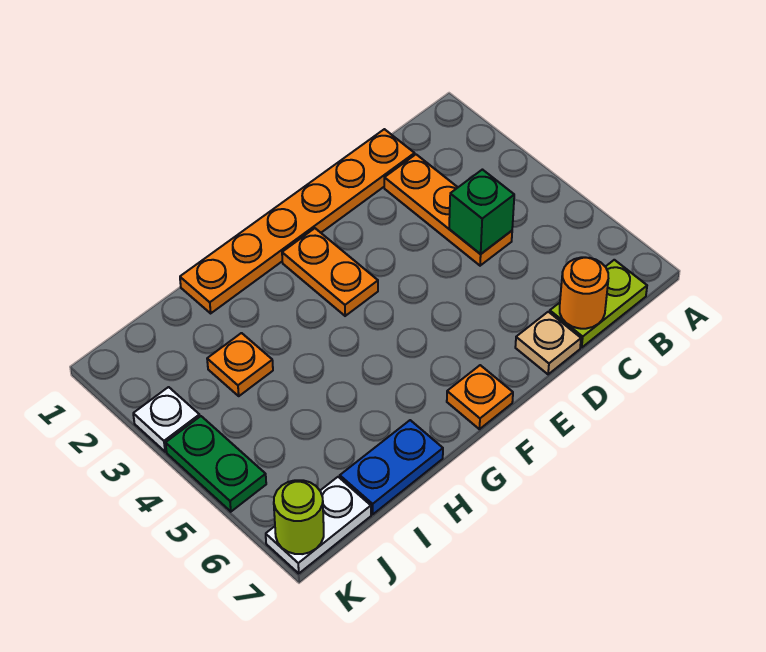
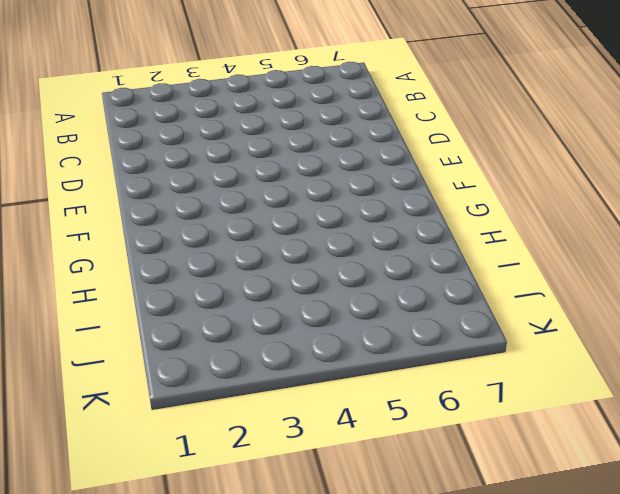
none -> lime 1x2 plate [550,260,647,347]
none -> orange 1x6 plate [180,129,415,313]
none -> orange 1x3 plate [384,155,512,266]

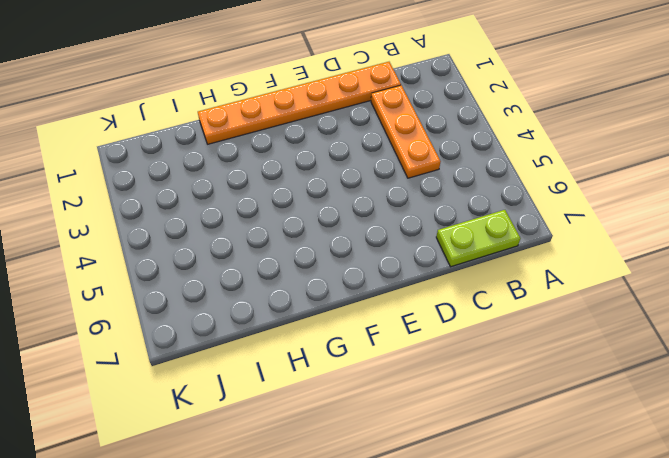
none -> tan 1x1 plate [515,312,581,374]
none -> orange 1x2 plate [282,228,378,316]
none -> orange 1x1 plate [447,365,513,429]

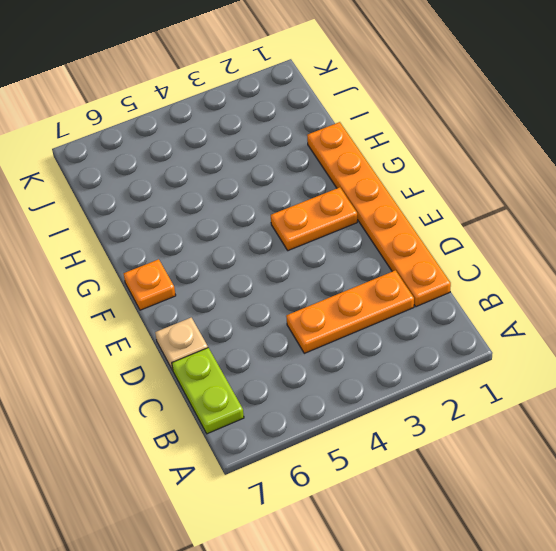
none -> blue 1x2 plate [340,420,443,514]
none -> orange 1x1 plate [207,333,273,396]
none -> white 1x2 plate [266,477,371,573]

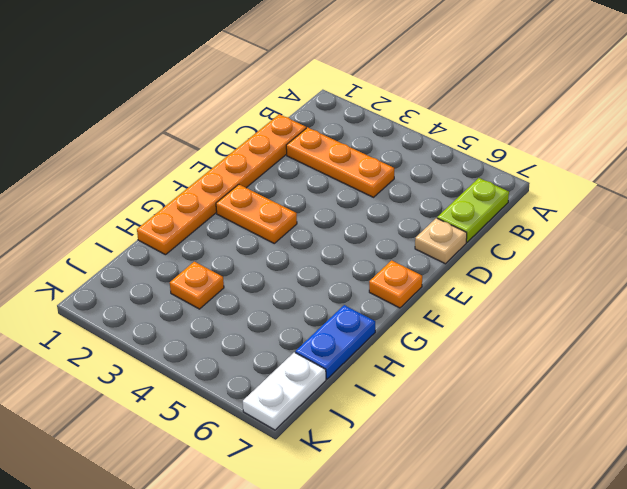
none -> white 1x1 plate [133,387,200,452]
none -> green 1x2 plate [166,416,266,512]
none -> green 1x1 brick [449,170,514,254]

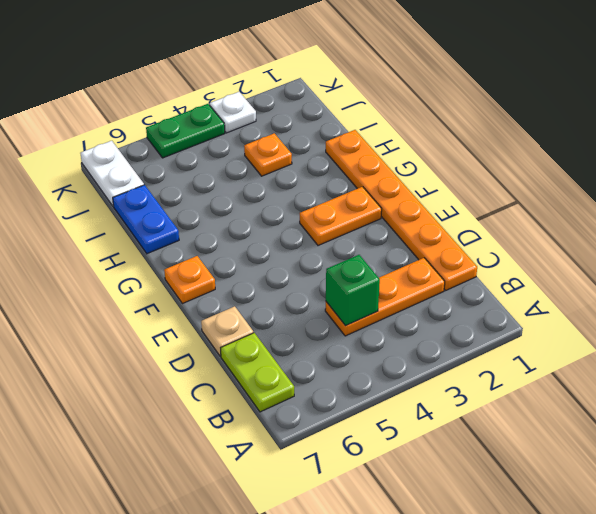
none -> orange 1x1 round brick [560,257,608,329]
none -> lime 1x1 round brick [274,480,324,554]

